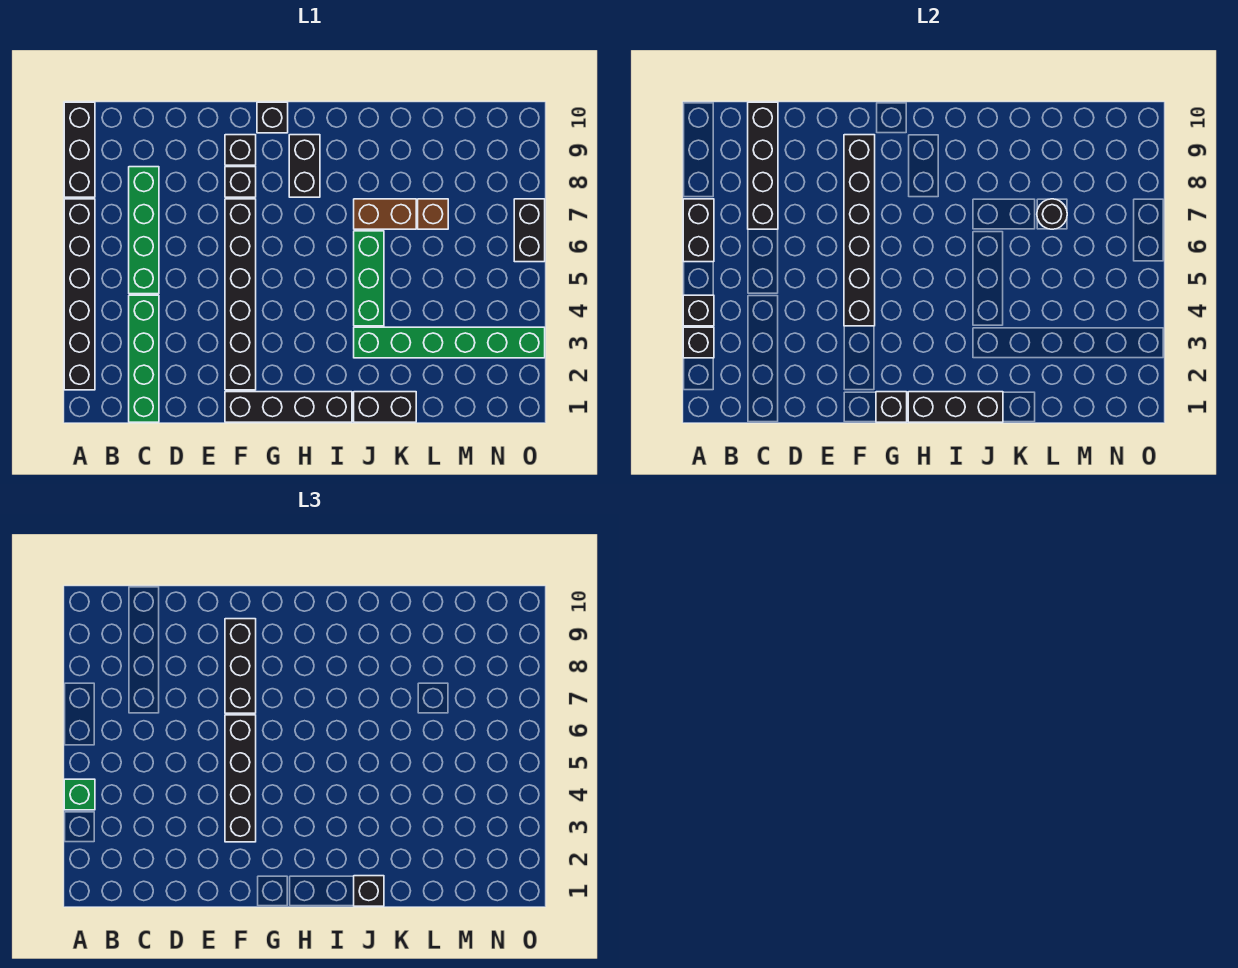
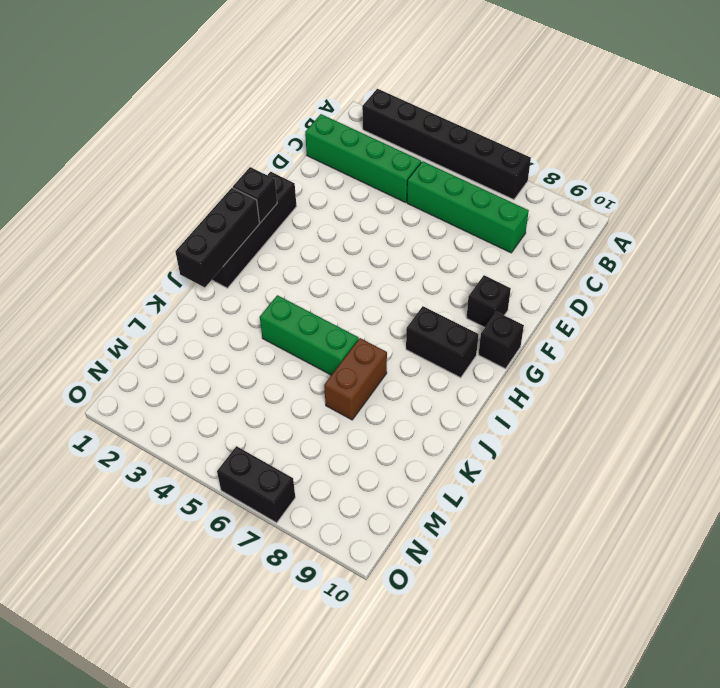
none -> black 1x3 brick [64,102,95,197]
none -> black 1x6 brick [225,199,256,390]
none -> black 1x1 brick [225,167,256,197]

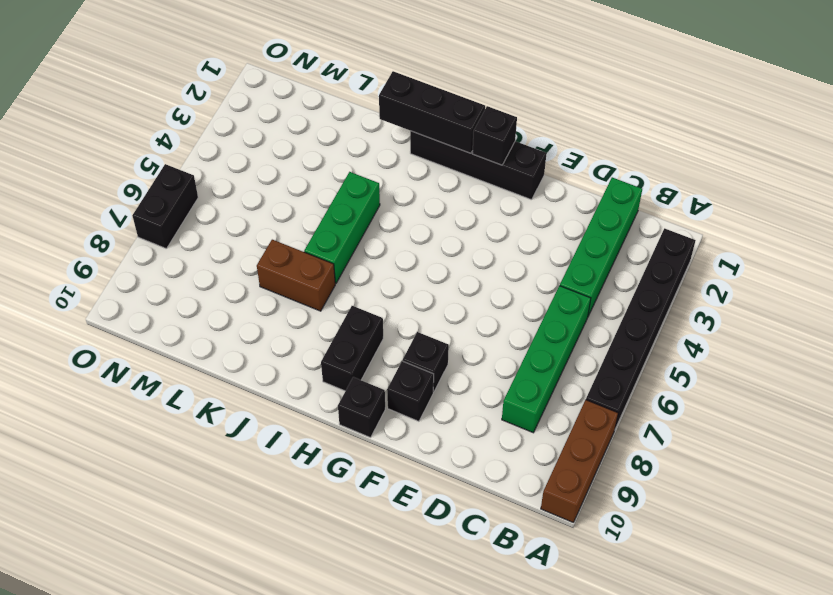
brown 1x3 brick [541,400,618,522] -> black 1x3 brick [64,102,95,197]
none -> black 1x6 brick [225,199,256,390]
none -> black 1x2 brick [354,392,416,422]
none -> green 1x6 brick [354,327,545,358]

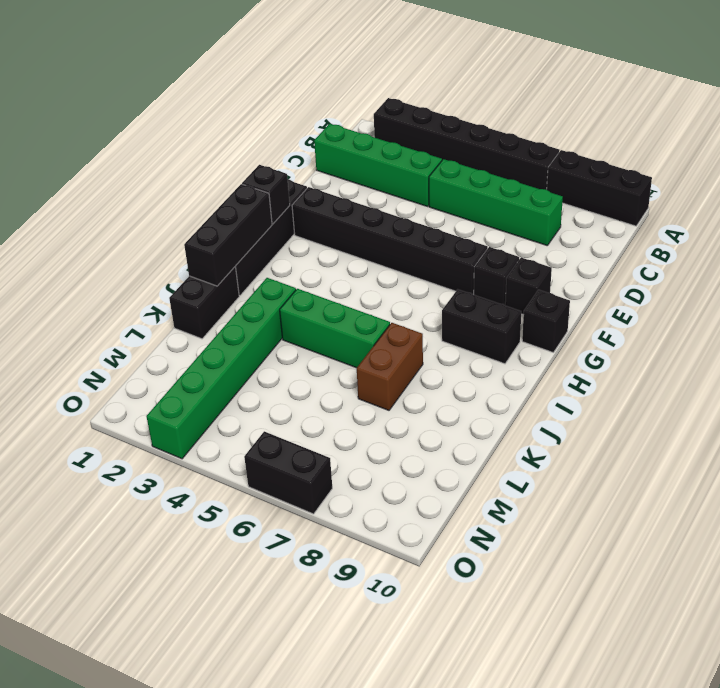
none -> brown 1x1 brick [418,199,448,229]
none -> black 1x1 brick [683,327,714,358]
none -> black 1x1 brick [683,295,714,326]

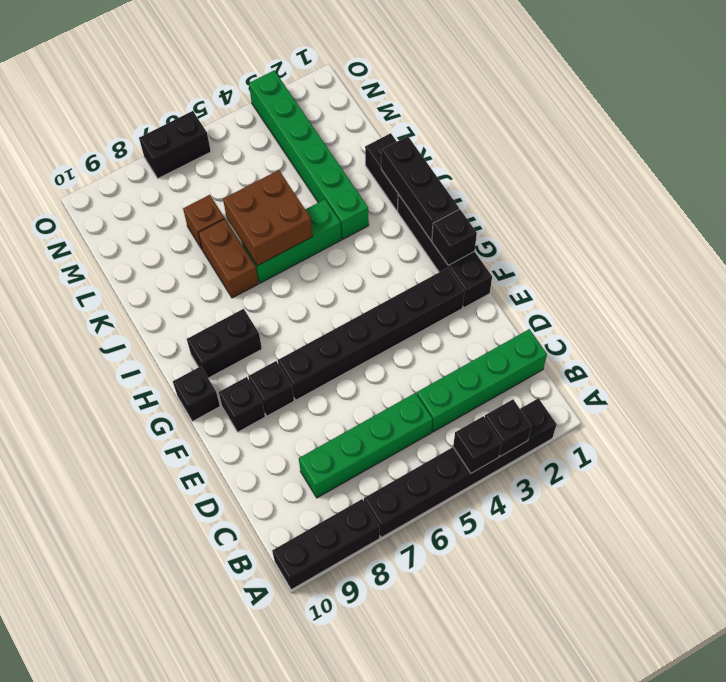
brown 2x2 brick [223,170,313,266] -> none
none -> black 1x2 brick [683,199,714,262]
none -> black 1x4 brick [748,102,778,229]
none -> black 1x6 brick [844,135,875,326]

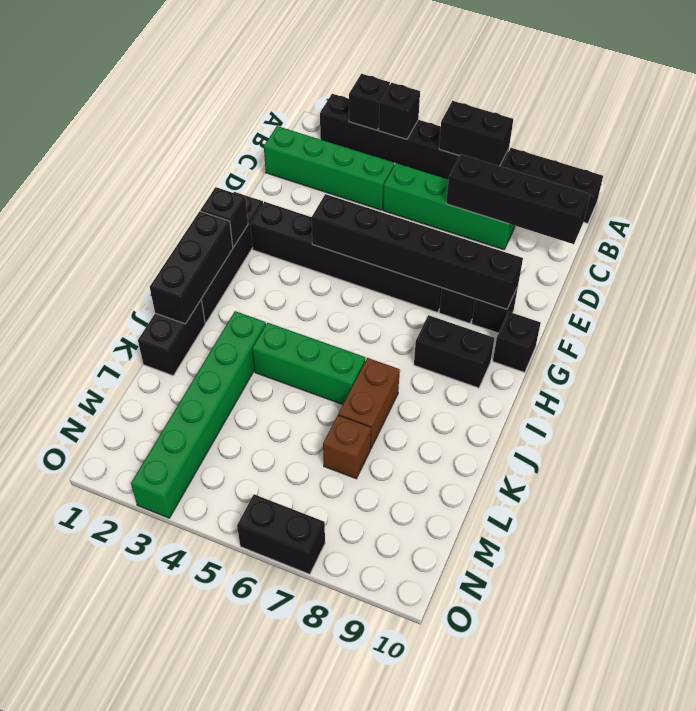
none -> black 1x1 round brick [1037,199,1067,229]
none -> green 1x1 brick [64,779,95,810]
none -> black 1x4 brick [225,715,256,842]

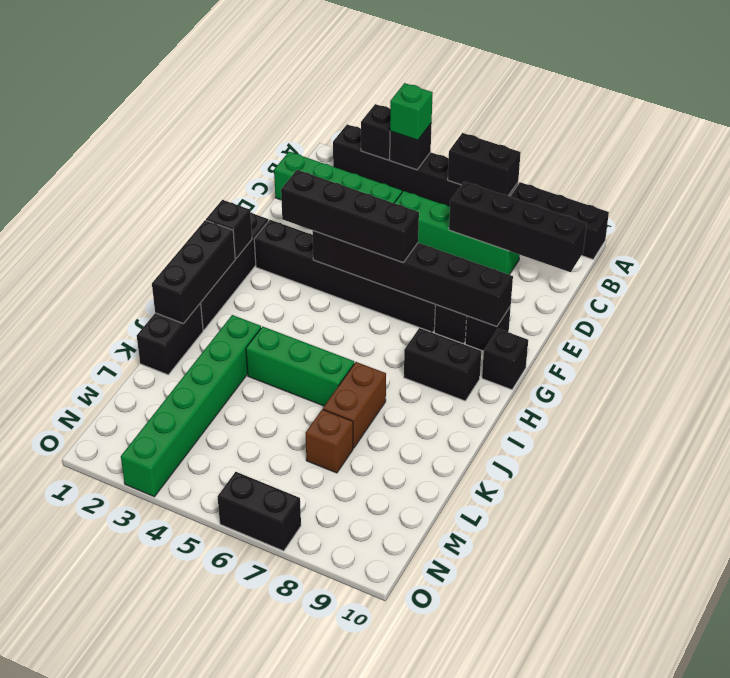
none -> black 1x1 round brick [1037,199,1067,229]
none -> black 1x3 brick [225,619,256,713]
none -> black 1x1 brick [354,876,384,906]

